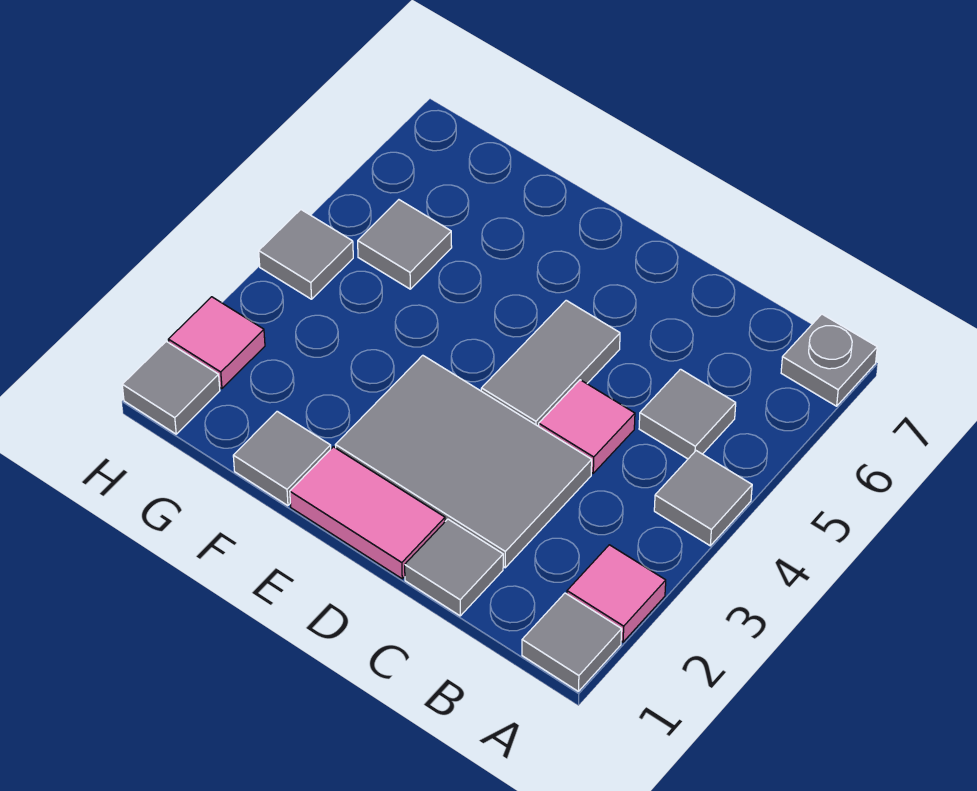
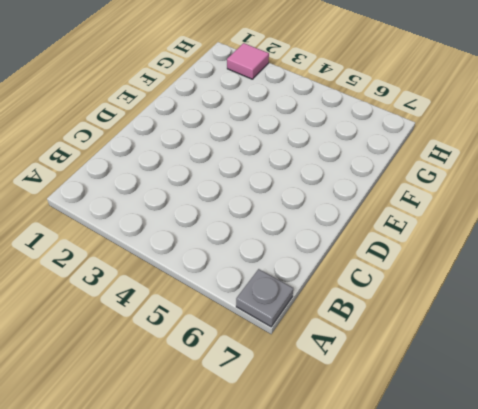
none -> grey 1x1 tile [522,593,622,691]
none -> pink 1x1 tile [567,545,666,642]
none -> grey 1x1 tile [654,451,752,546]

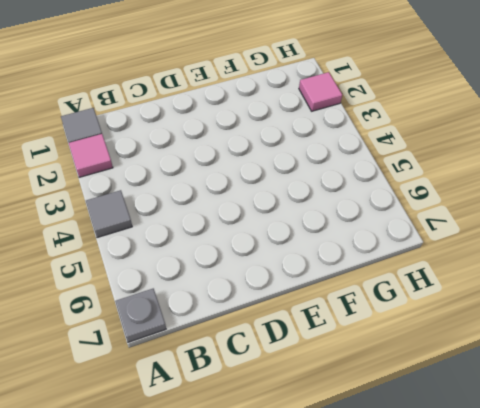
none -> grey 1x1 tile [639,369,736,459]
none -> grey 1x1 tile [405,519,503,616]
none -> grey 2x3 tile [336,355,592,568]

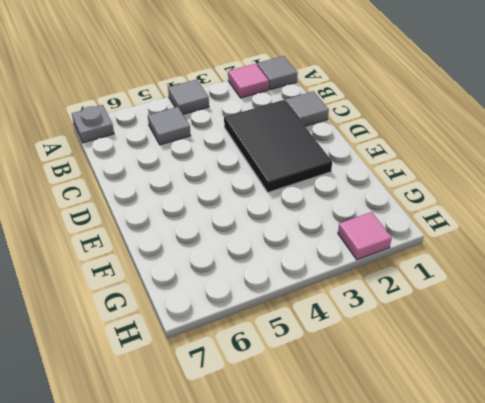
black 2x3 tile [224,100,332,192] -> grey 2x3 tile [336,355,592,568]
none -> pink 1x1 tile [539,380,635,473]
none -> pink 1x2 tile [290,447,445,579]
none -> grey 1x2 tile [481,300,620,426]

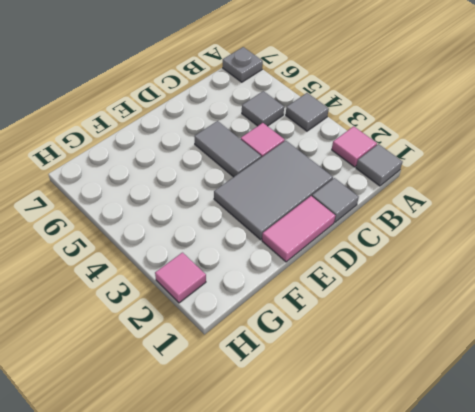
none -> grey 1x1 tile [233,411,331,506]
none -> grey 1x1 tile [358,200,452,289]
none -> grey 1x1 tile [122,341,220,434]

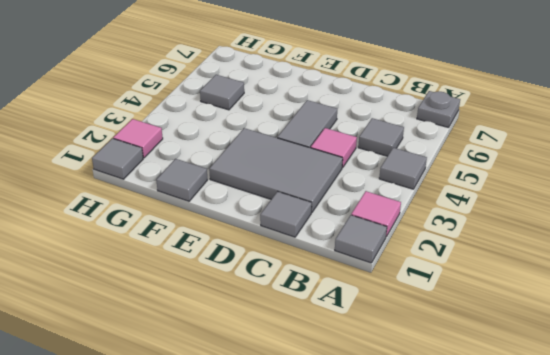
none -> pink 1x2 tile [290,447,445,579]
none -> grey 1x1 tile [259,210,353,299]

